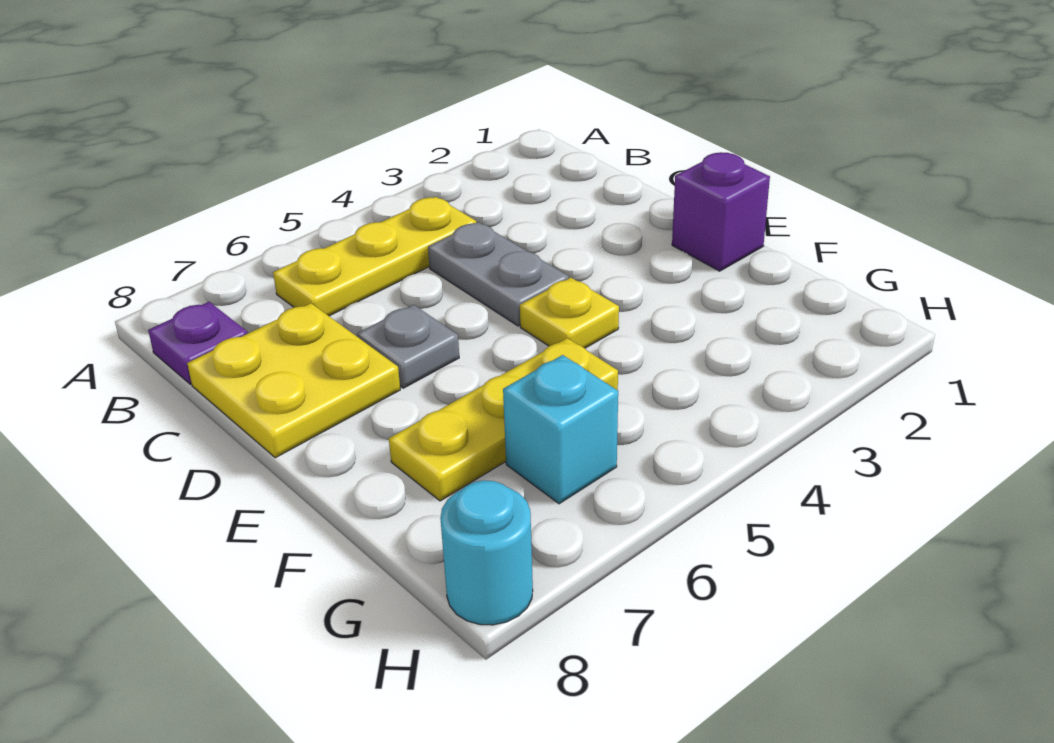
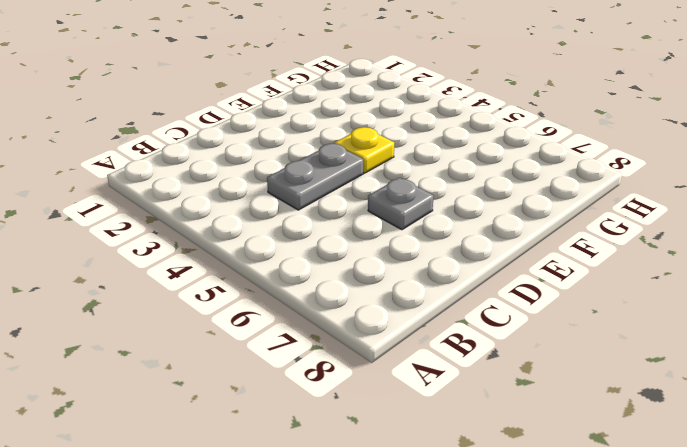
none -> yellow 1x3 plate [273,197,476,316]
none -> purple 1x1 plate [148,302,248,384]

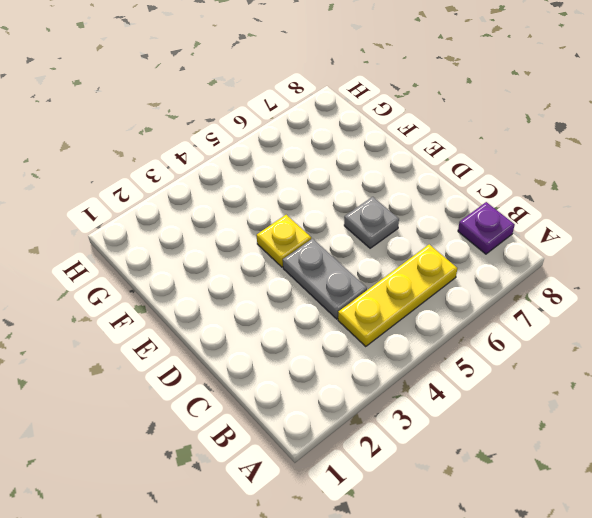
none -> yellow 2x2 plate [187,303,400,458]
none -> purple 1x1 brick [672,152,770,271]

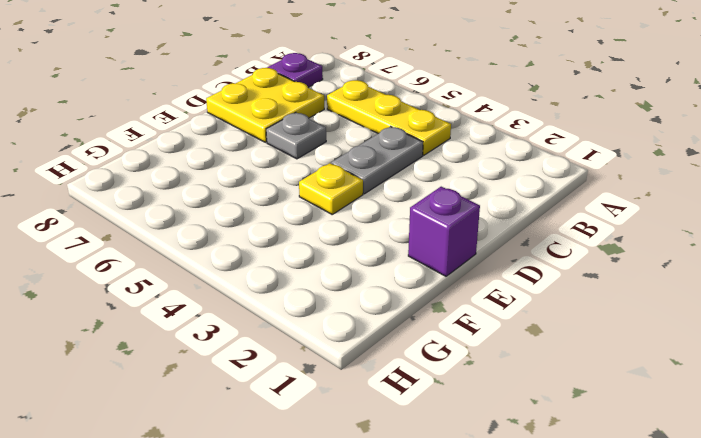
none -> yellow 1x3 plate [389,338,618,501]
none -> cyan 1x1 brick [503,355,618,504]

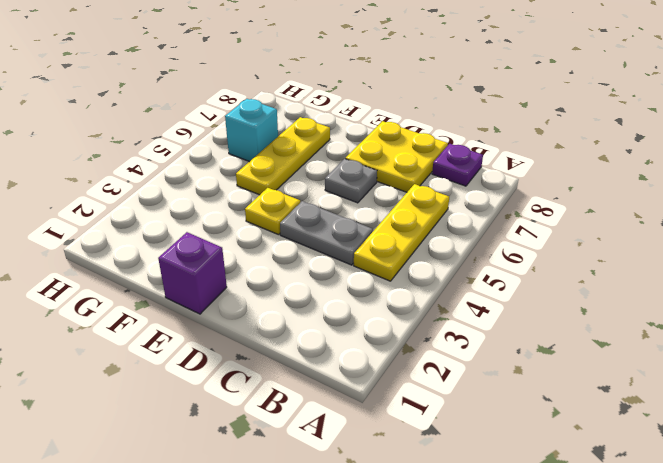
none -> cyan 1x1 round brick [440,480,533,625]

